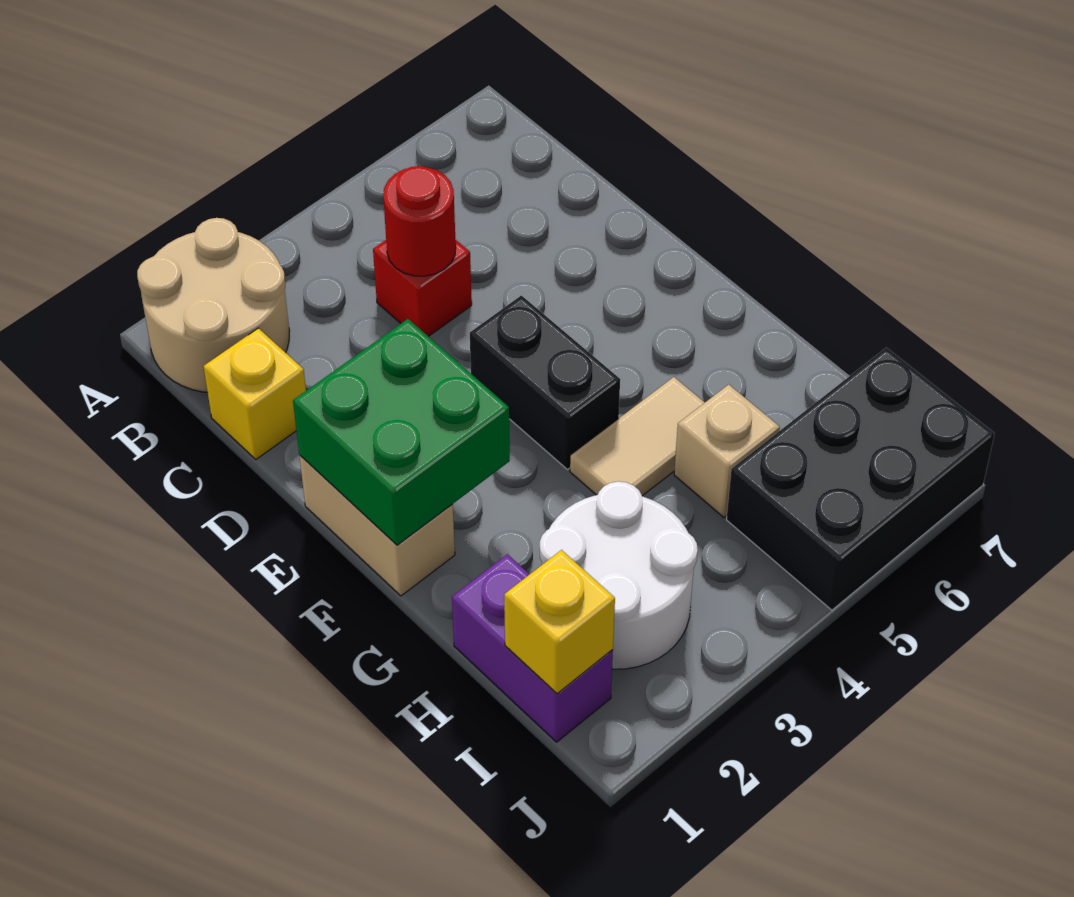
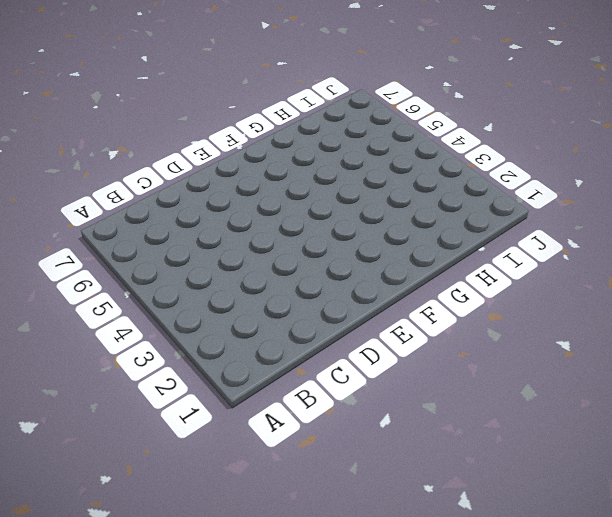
none -> tan 2x2 round brick [137,218,289,392]
none -> yellow 1x1 brick [204,328,306,459]
none -> red 1x1 brick [373,239,472,336]

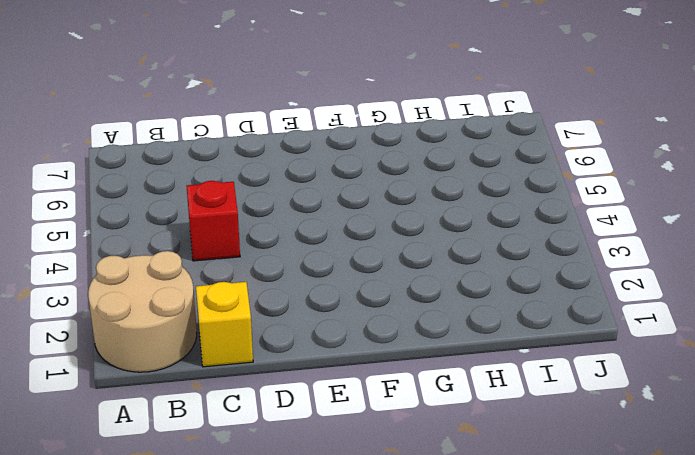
none -> tan 1x2 brick [299,455,455,596]
none -> black 1x2 brick [470,295,620,470]
none -> tan 1x2 tile [570,377,705,496]

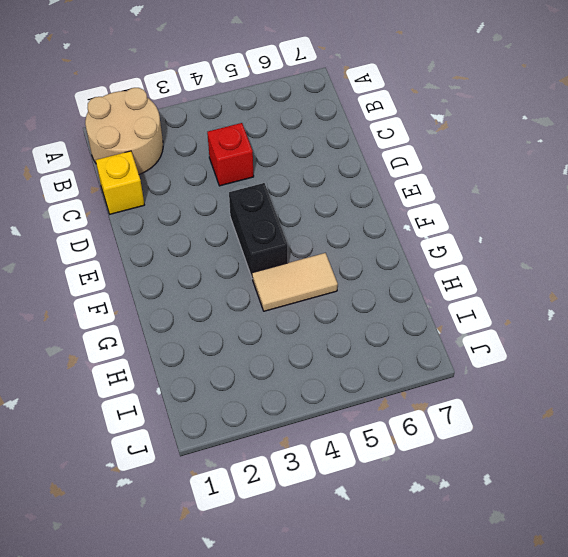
none -> tan 1x2 brick [299,455,455,596]
none -> purple 1x2 brick [452,554,613,742]
none -> white 2x2 round brick [540,481,698,669]

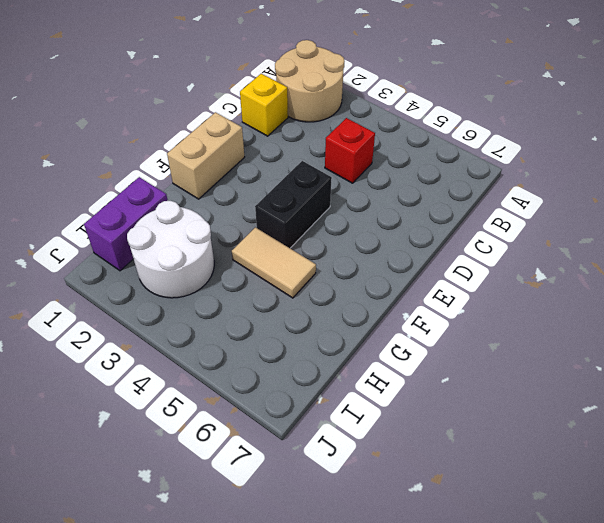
none -> tan 1x1 brick [674,384,780,517]
none -> black 2x3 brick [726,348,995,610]
none -> red 1x1 round brick [383,166,456,276]

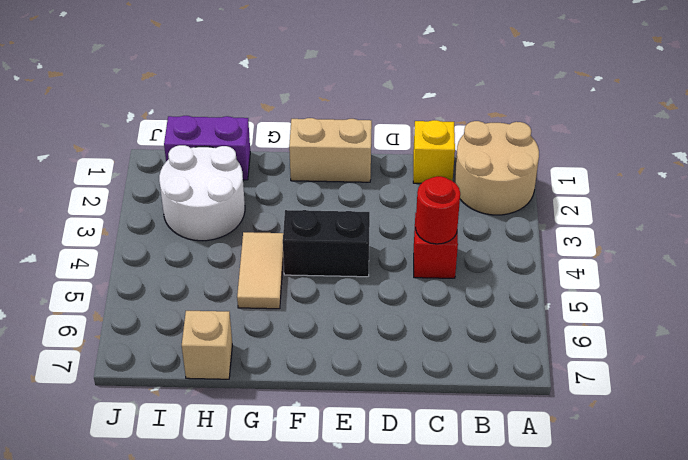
tan 1x1 brick [182,311,232,379] -> tan 1x1 brick moved to [674,384,780,517]
none -> black 2x3 brick [726,348,995,610]
none -> green 2x2 brick [293,319,510,545]
none -> yellow 1x1 brick [504,550,615,694]

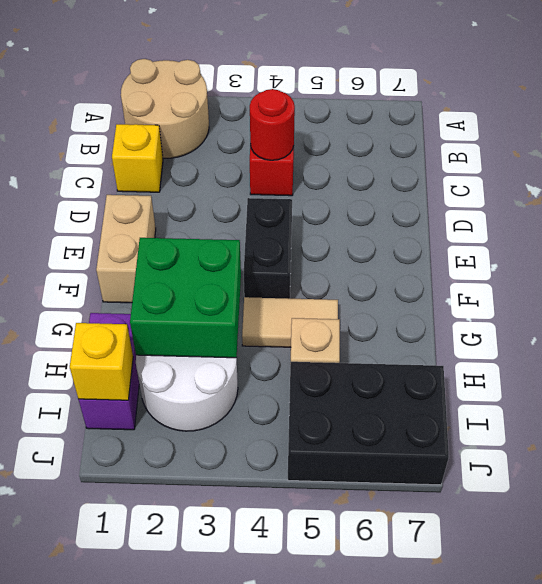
green 2x2 brick [130,238,241,358] -> green 2x2 brick moved to [293,319,510,545]

